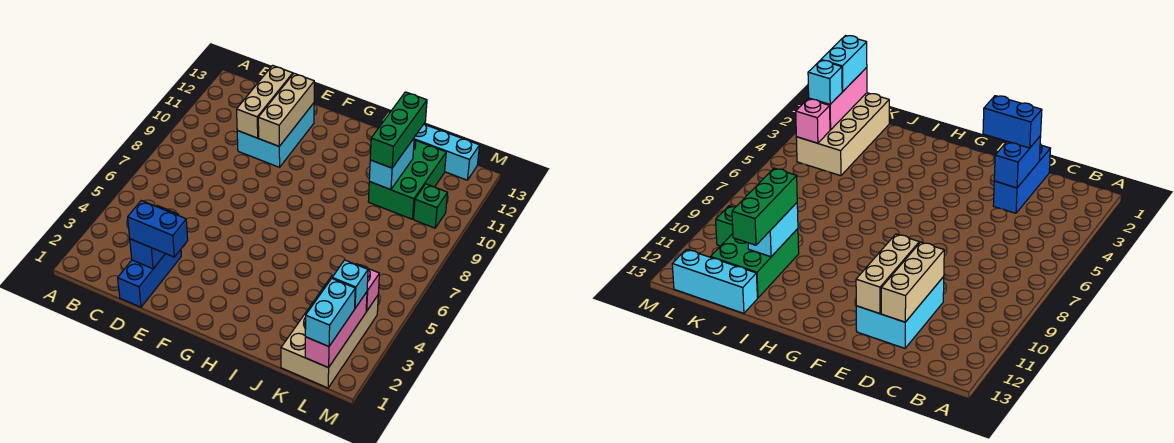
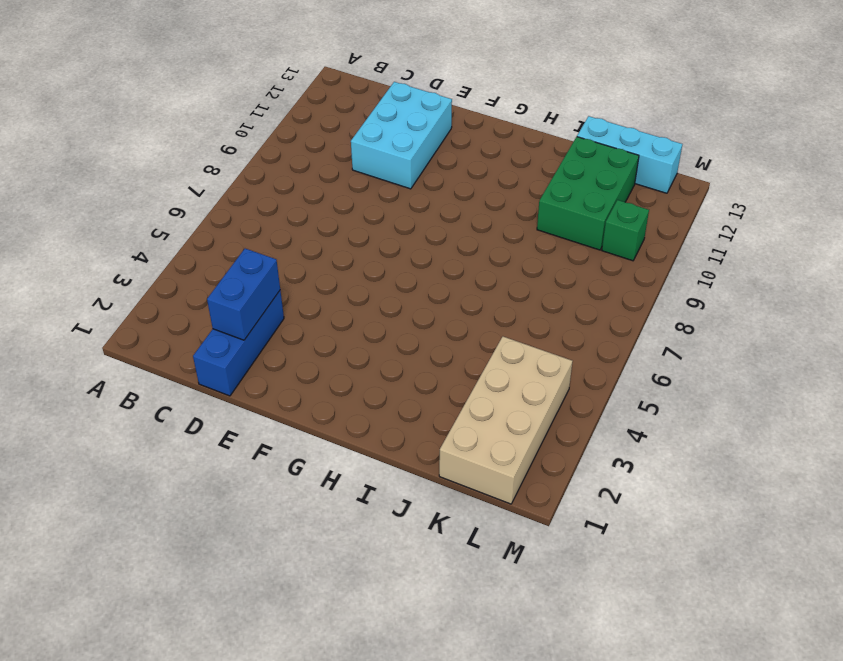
none -> tan 1x3 brick [237,65,293,138]
none -> tan 1x3 brick [258,73,314,146]
none -> cyan 1x2 brick [369,138,414,190]

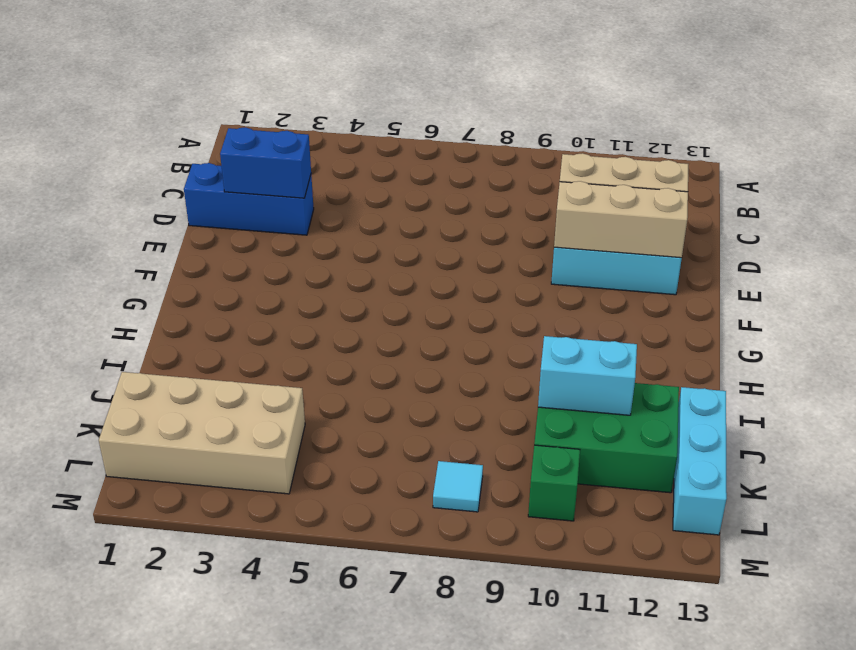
cyan 1x1 tile [433,461,483,512] -> none
none -> pink 1x3 brick [305,292,367,368]
none -> pink 1x1 brick [356,264,379,311]
none -> blue 1x2 brick [128,201,188,257]

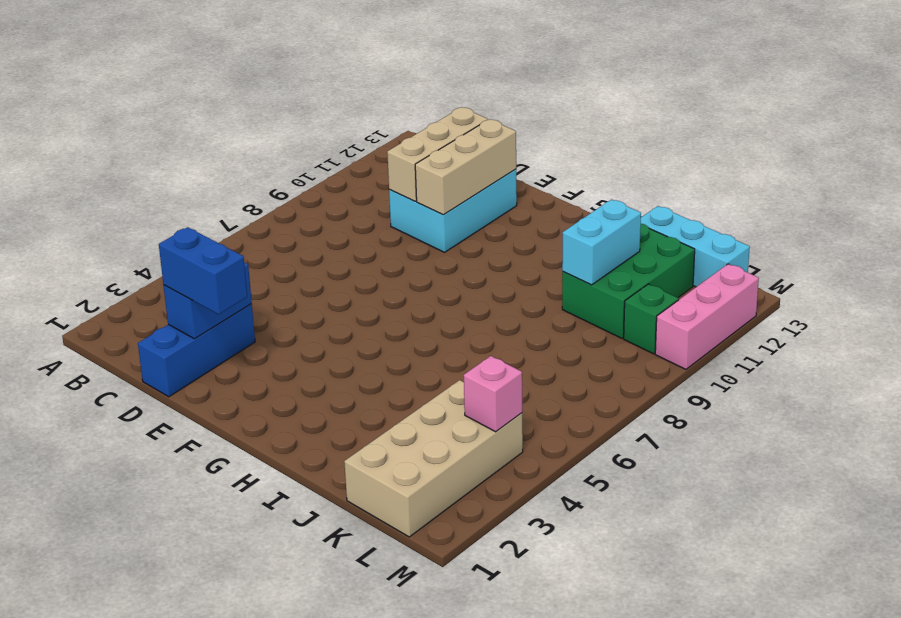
pink 1x3 brick [655,264,759,369] -> pink 1x3 brick moved to [305,292,367,368]
none -> green 1x3 brick [370,92,427,168]
none -> cyan 1x2 brick [305,279,355,347]
none -> cyan 1x1 brick [332,260,368,308]

